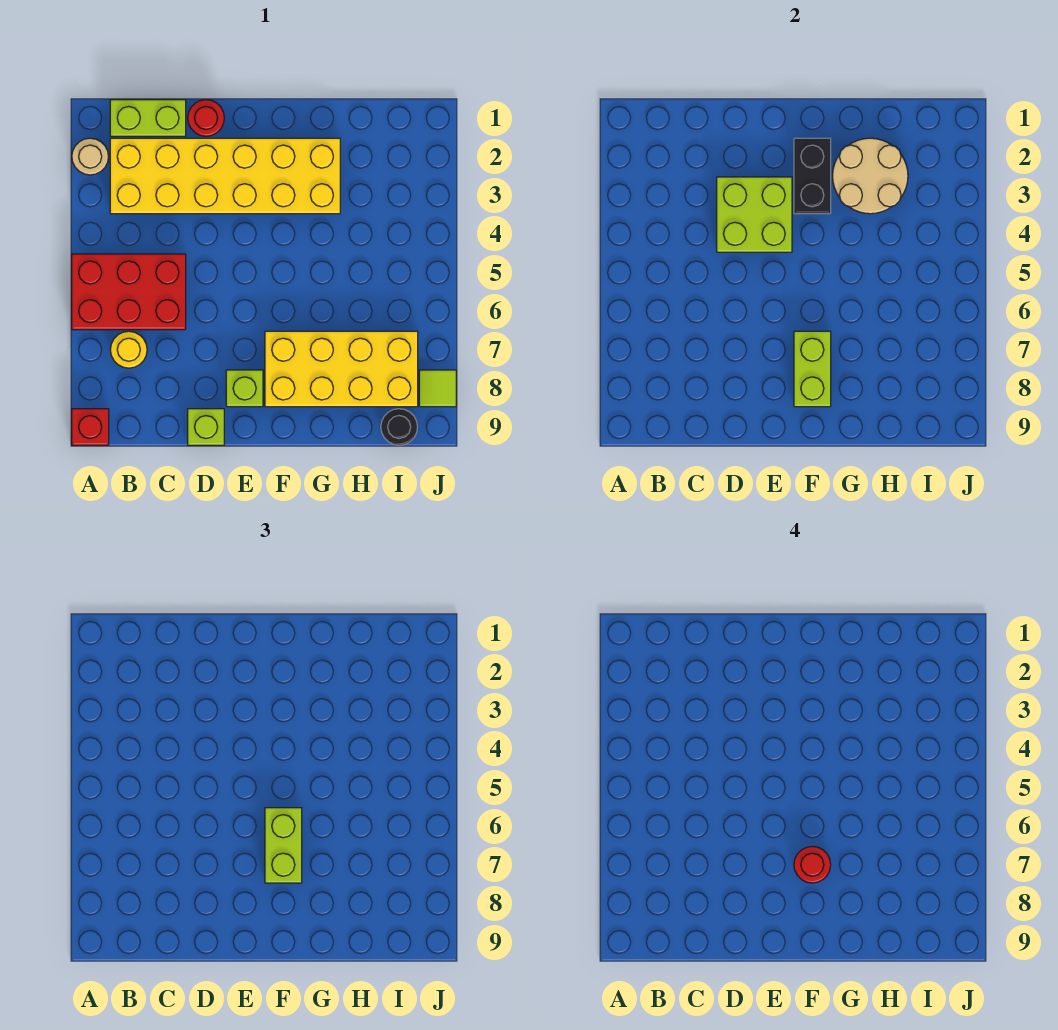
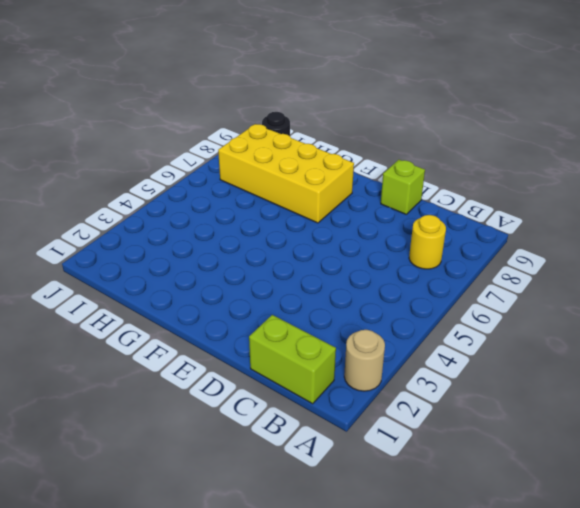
none -> red 2x3 brick [72,254,186,330]
none -> red 1x1 brick [72,409,109,445]
none -> yellow 2x6 brick [110,138,340,214]

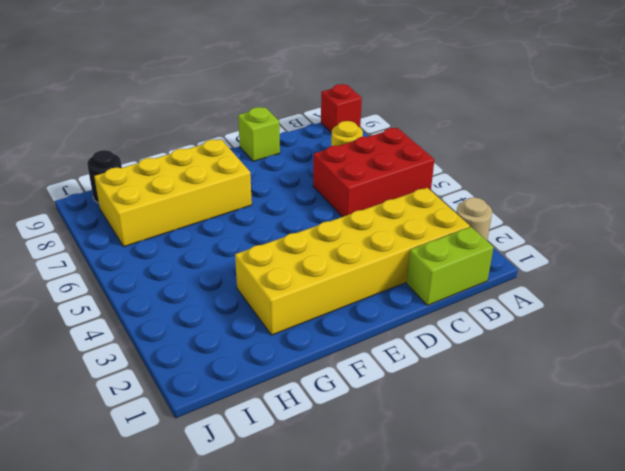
none -> red 1x1 round brick [188,100,224,136]
none -> lime 1x1 brick [226,370,263,407]
none -> lime 1x1 tile [419,370,456,407]

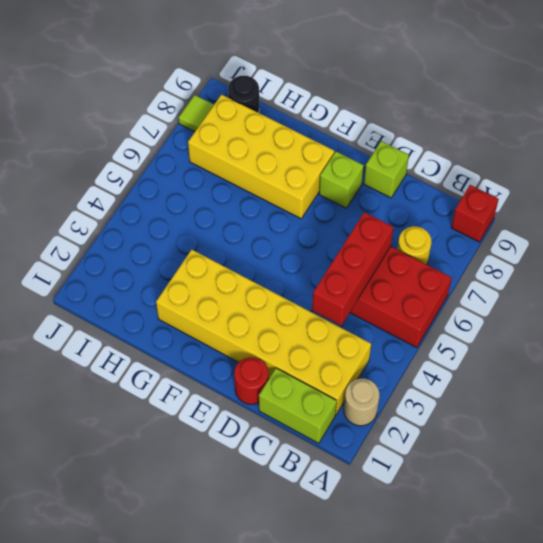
red 1x3 brick [312,212,393,326] -> none
none -> lime 2x2 brick [717,177,792,252]
none -> black 1x2 brick [794,138,831,214]
none -> lime 1x2 brick [794,331,831,407]

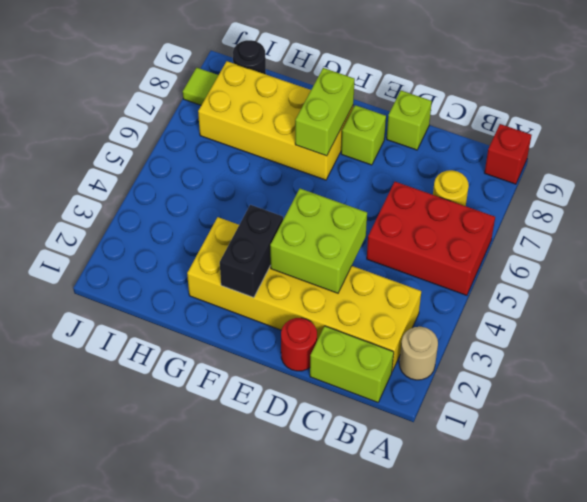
none -> tan 2x2 round brick [833,138,908,214]
none -> lime 1x2 brick [265,808,302,883]
none -> red 1x1 round brick [794,846,831,883]

